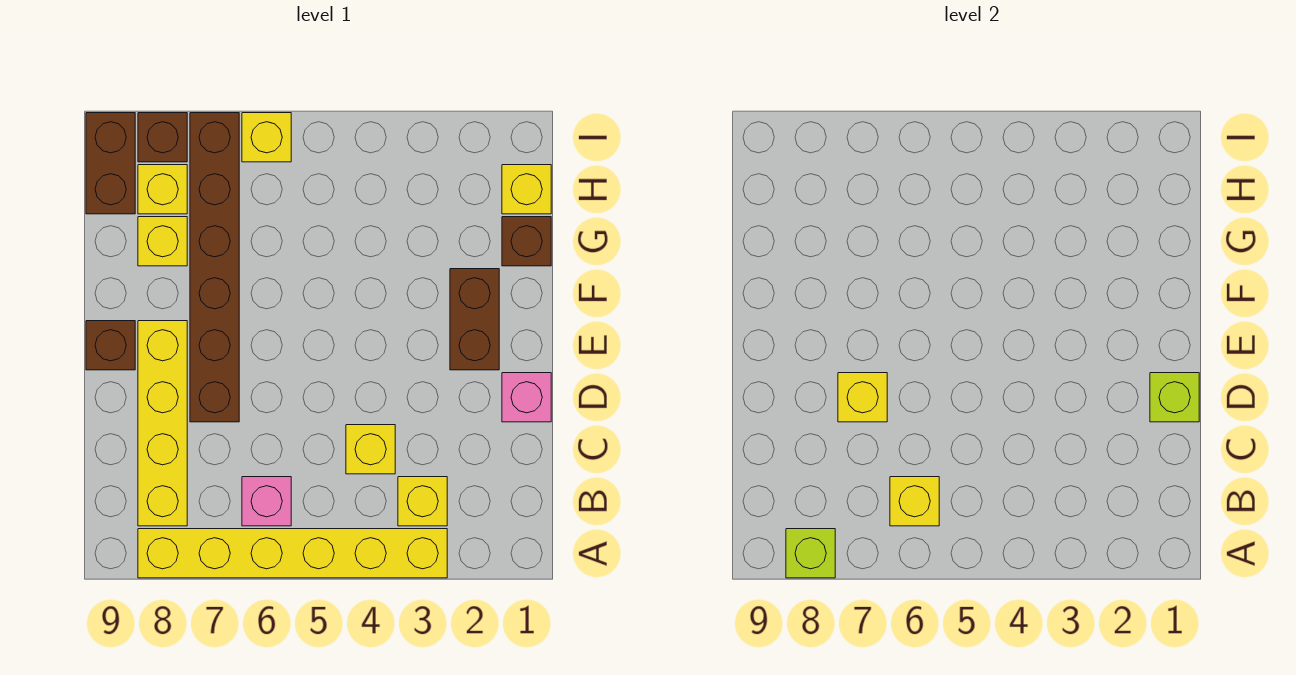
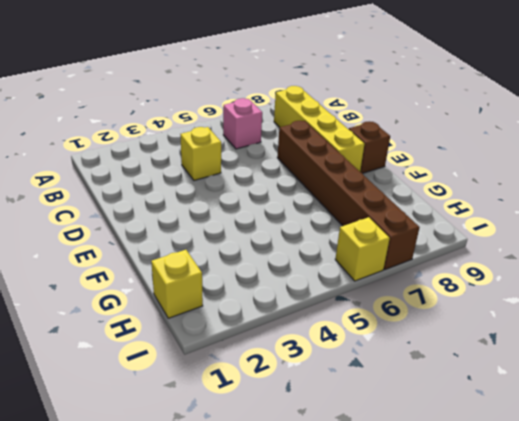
none -> yellow 1x6 brick [138,529,447,578]
none -> yellow 1x1 brick [398,477,447,526]
none -> pink 1x1 brick [502,373,551,422]

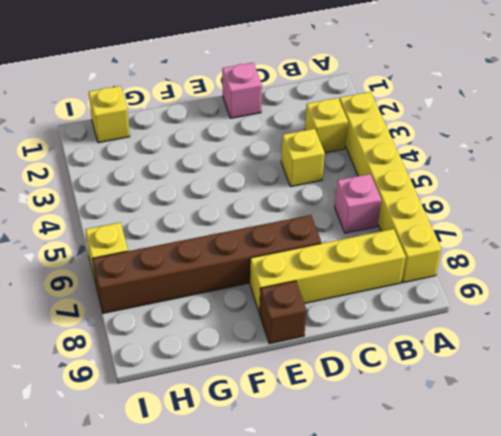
none -> brown 1x2 brick [450,269,499,370]
none -> brown 1x1 brick [502,217,551,266]
none -> yellow 1x1 brick [138,217,187,266]

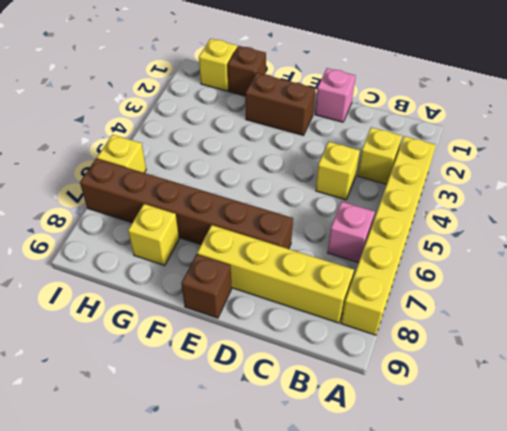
none -> yellow 1x1 brick [138,165,187,214]
none -> brown 1x2 brick [86,113,135,214]
none -> brown 1x1 brick [138,113,187,162]

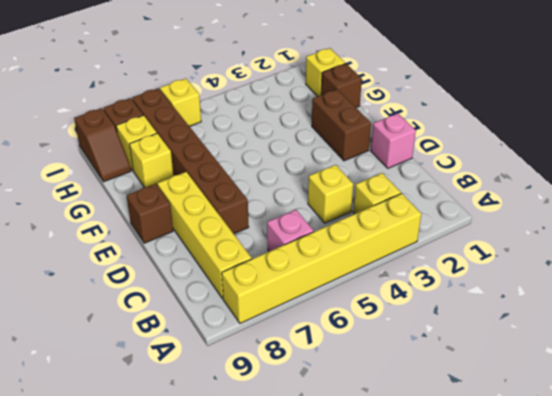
brown 1x2 slope [74,108,131,182] -> brown 1x2 brick [86,113,135,214]
none -> lime 1x1 brick [786,529,835,578]
none -> yellow 1x1 brick [890,477,939,526]
none -> lime 1x1 brick [1150,373,1199,422]

